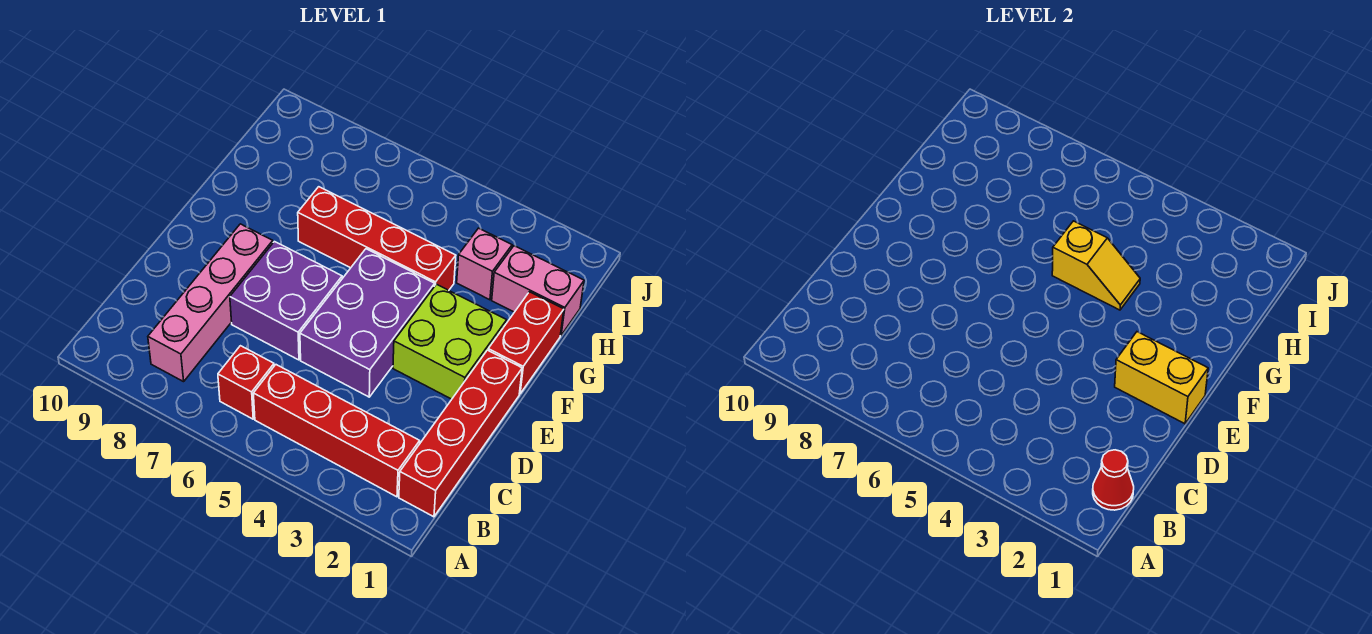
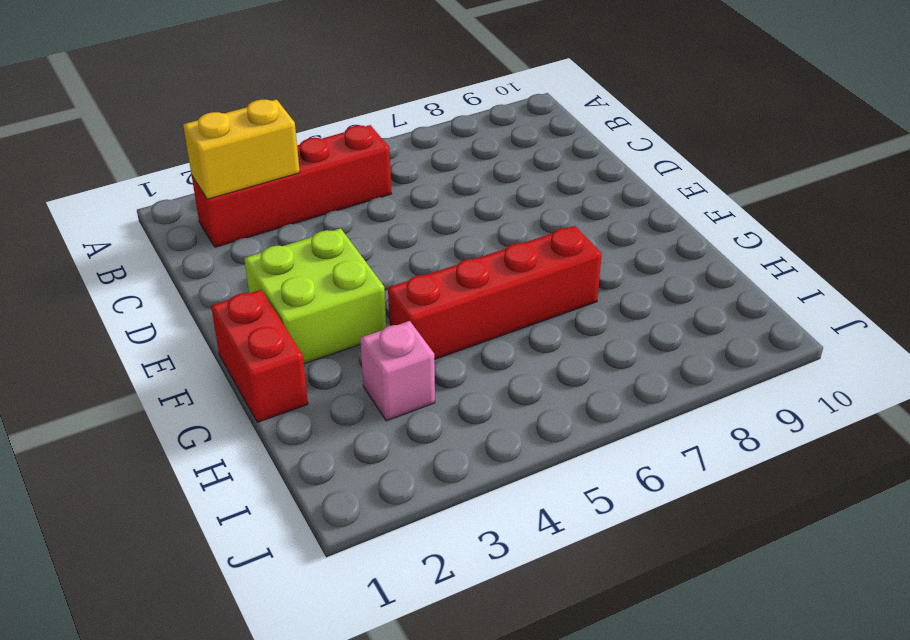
yellow 1x2 brick [183,99,300,199] -> yellow 1x2 brick moved to [1115,332,1208,424]
none -> red 1x4 brick [399,350,522,517]
none -> red 1x1 brick [218,346,274,419]
none -> pink 1x4 brick [148,224,273,382]

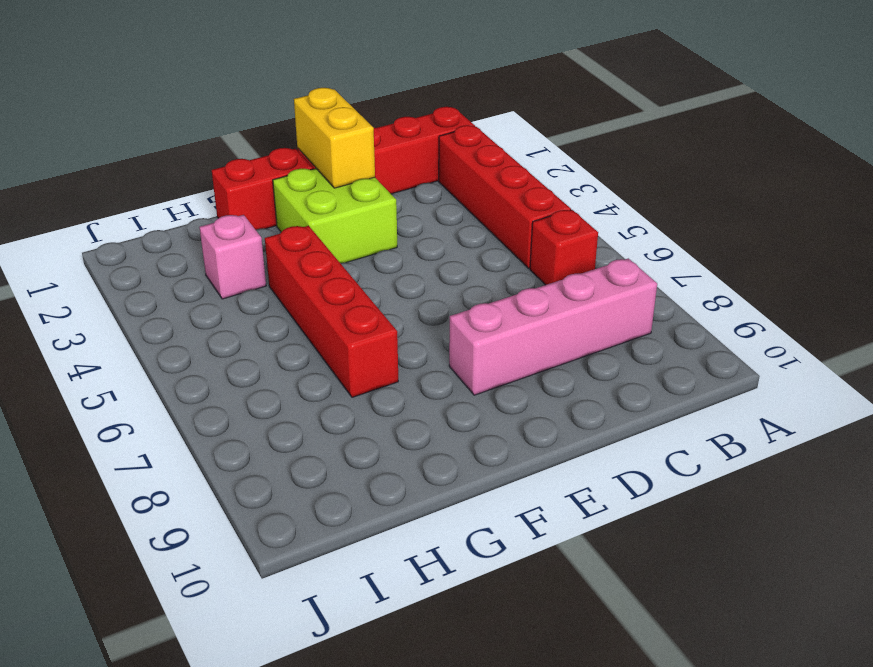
none -> purple 2x3 brick [300,249,435,397]
none -> purple 2x2 brick [230,242,342,360]
none -> pink 1x2 brick [492,246,584,335]

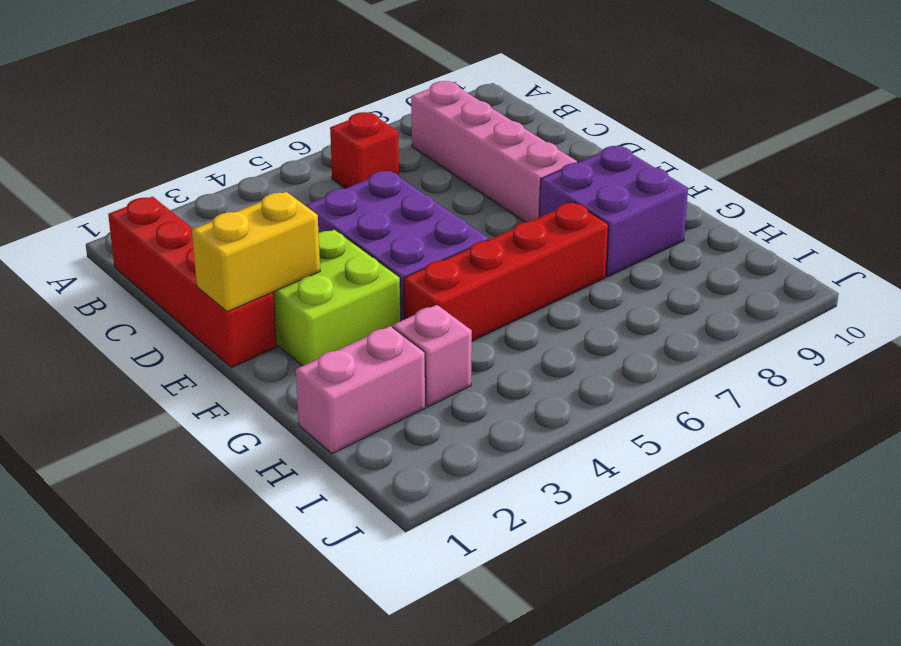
purple 2x2 brick [540,146,688,277] -> purple 2x2 brick moved to [230,242,342,360]
none -> red 1x4 brick [253,365,420,497]
none -> red 1x2 brick [488,292,564,394]
none -> red 1x1 cone [1093,450,1134,510]

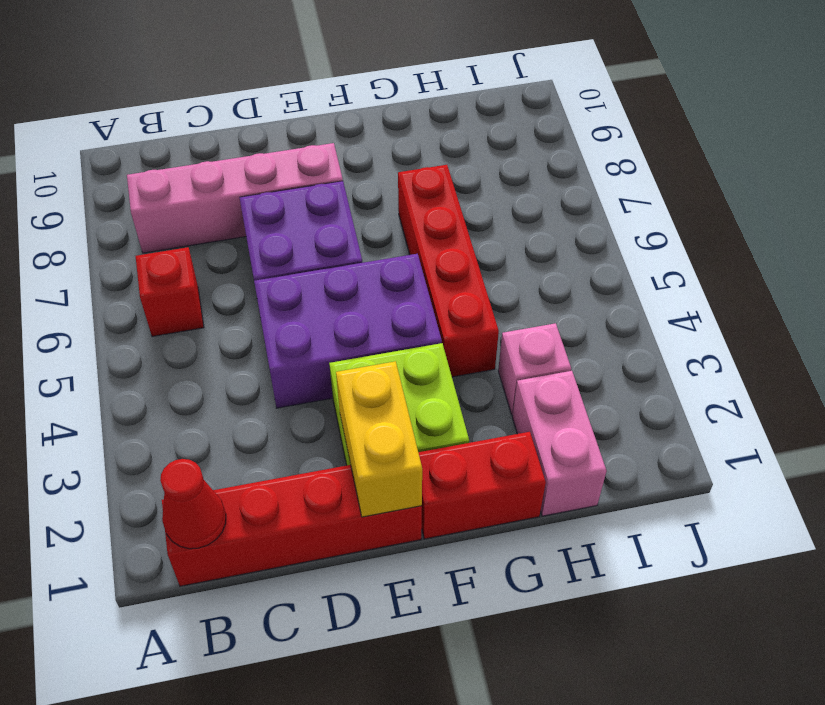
none -> red 1x4 brick [253,365,420,497]
none -> yellow 1x2 slope [1052,221,1140,310]

